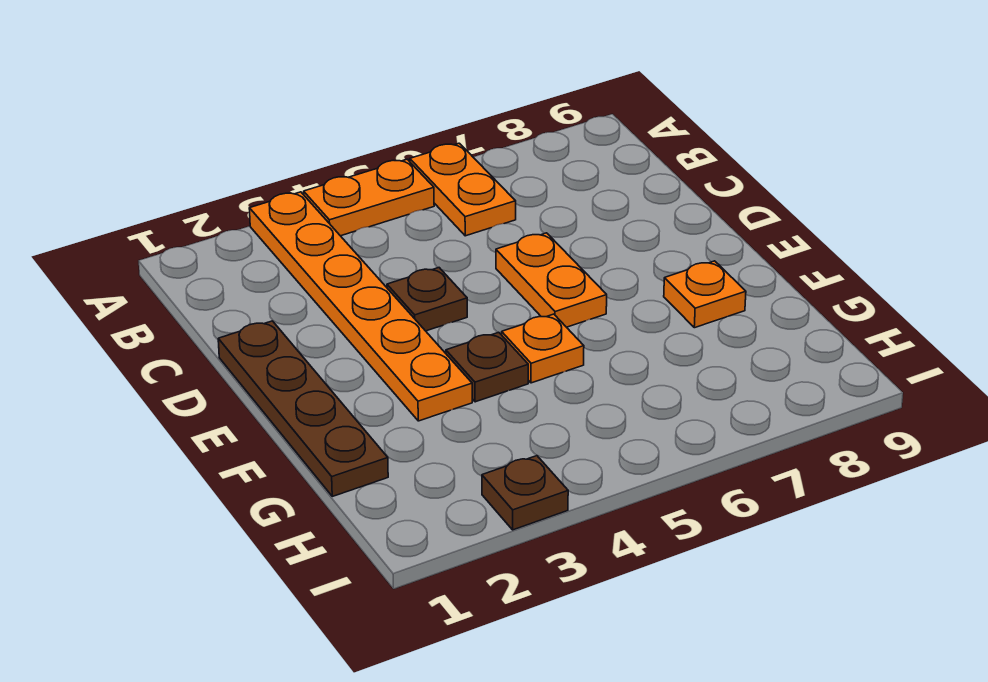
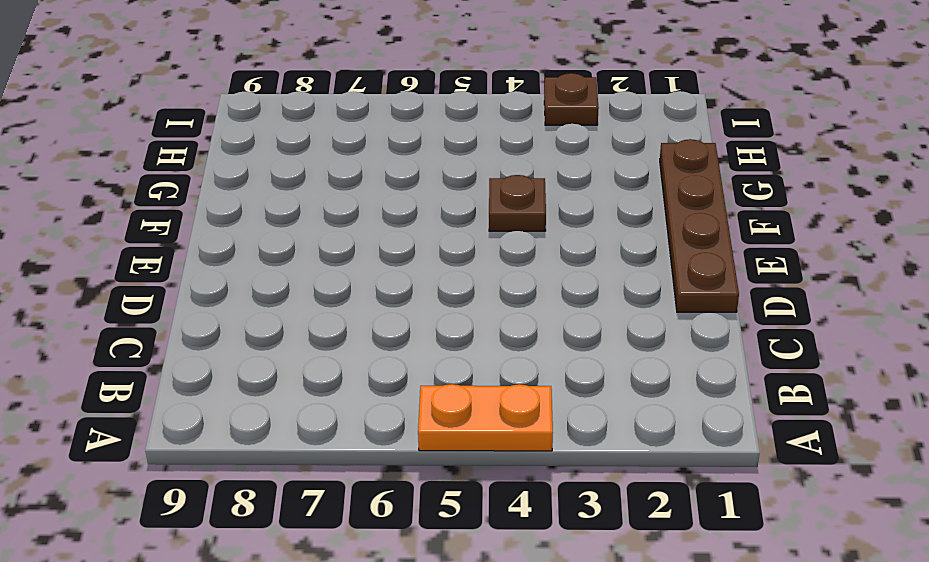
none -> orange 1x6 plate [249,192,472,421]
none -> orange 1x2 plate [410,143,516,236]

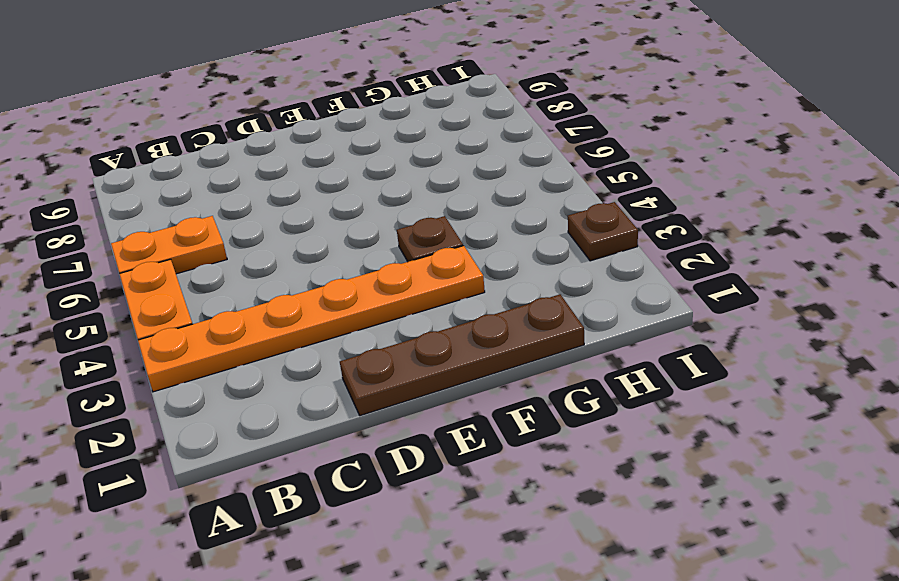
none -> brown 1x1 plate [387,268,467,331]
none -> orange 1x2 plate [496,233,607,327]

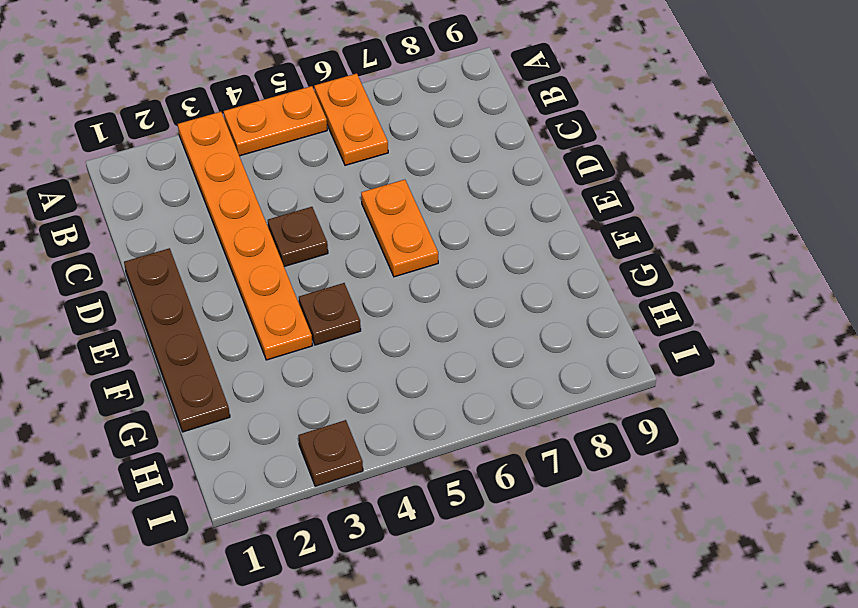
none -> orange 1x1 plate [502,314,584,383]
none -> orange 1x1 plate [664,261,746,328]

